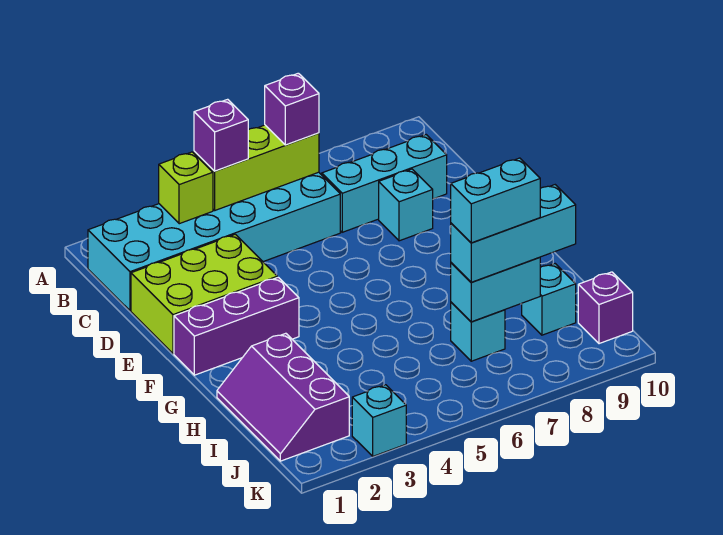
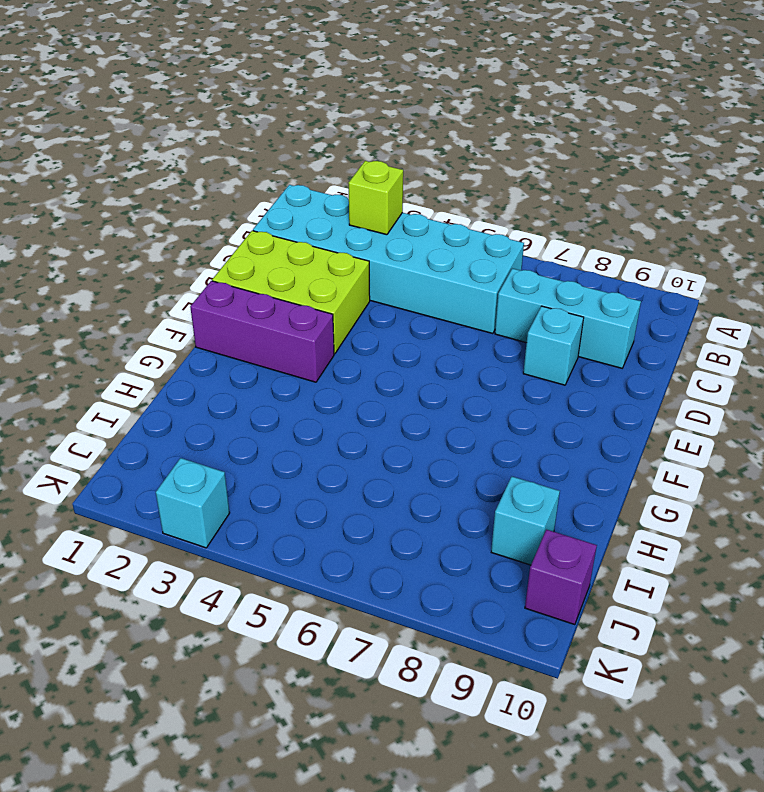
none -> purple 2x3 slope [217,333,349,461]
none -> cyan 1x1 brick [451,302,505,361]
none -> lime 1x3 brick [194,125,319,210]

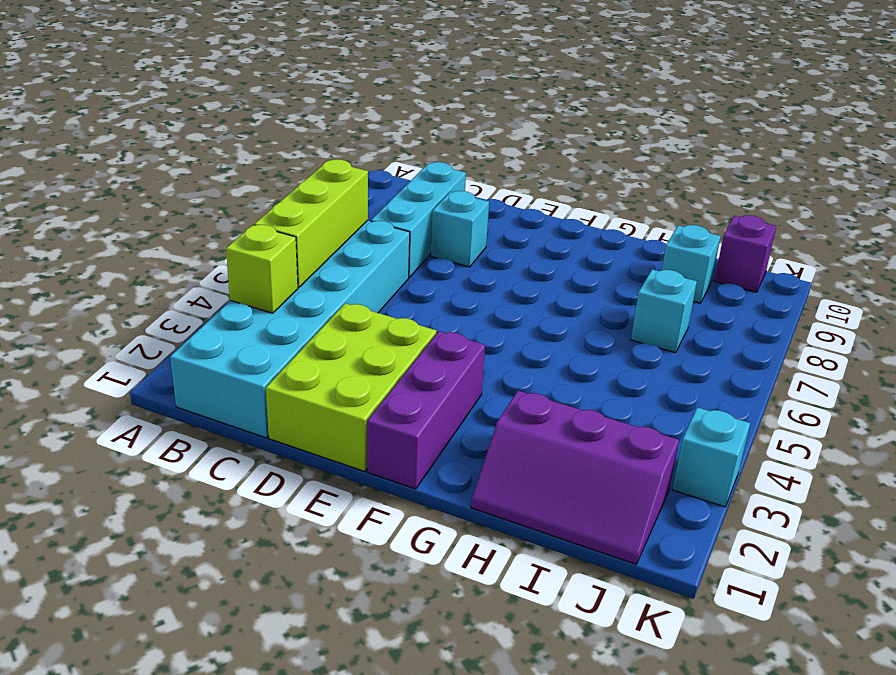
none -> cyan 1x2 brick [451,257,540,322]
none -> purple 1x1 brick [194,99,248,171]
none -> purple 1x1 brick [265,73,319,145]

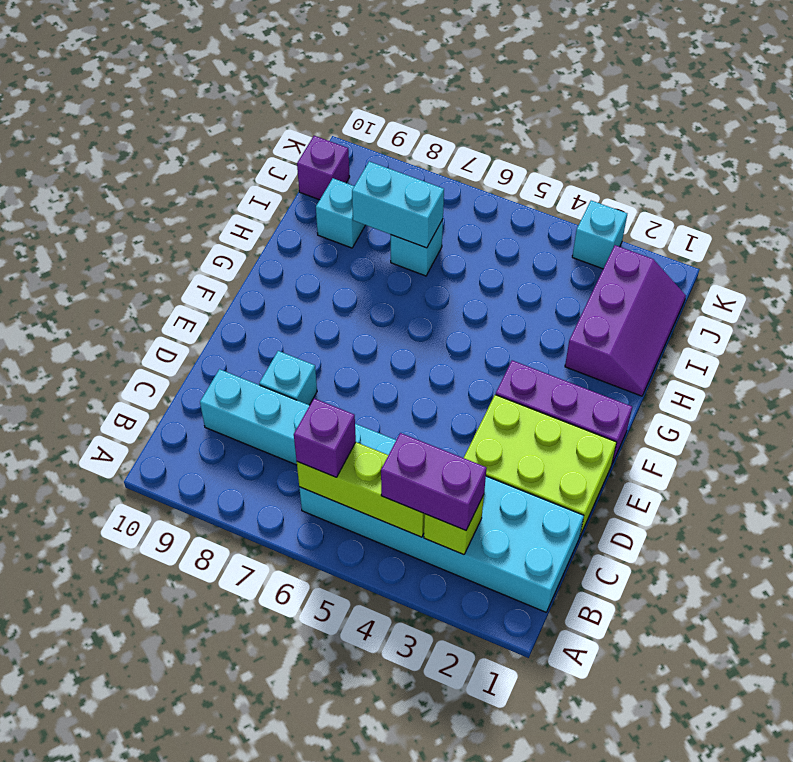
purple 1x2 brick [381,433,487,530] -> purple 1x1 brick [194,99,248,171]
none -> cyan 1x3 brick [451,185,576,282]
none -> cyan 1x2 brick [451,158,540,243]

